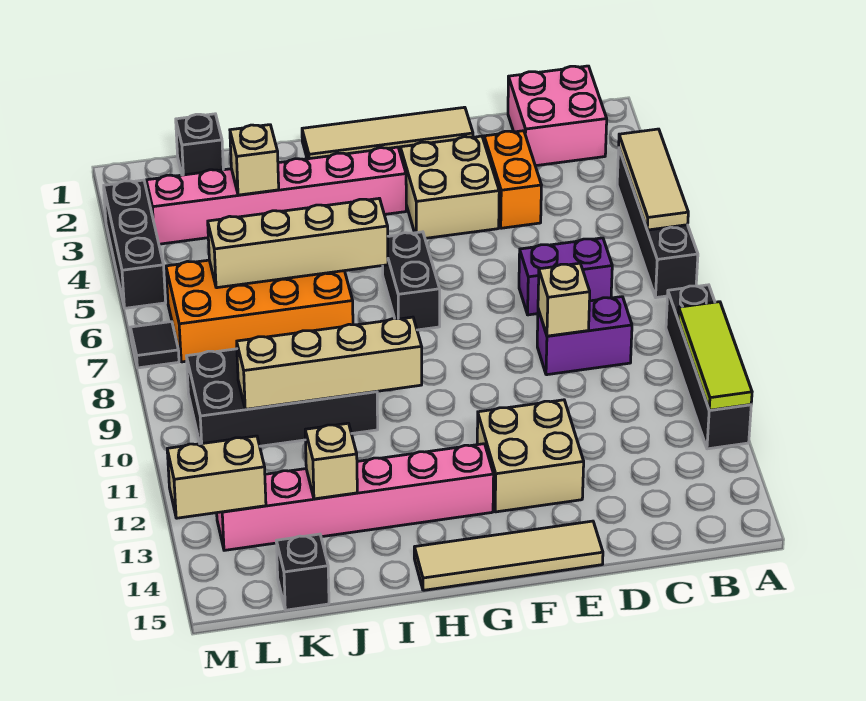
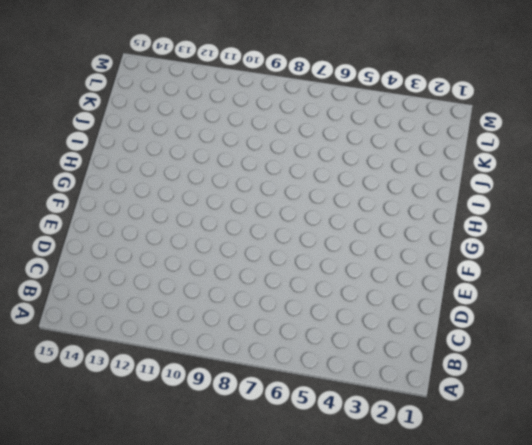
none -> black 1x4 brick [617,150,698,298]
none -> black 1x4 brick [666,285,751,449]
none -> pink 2x2 brick [508,66,607,166]

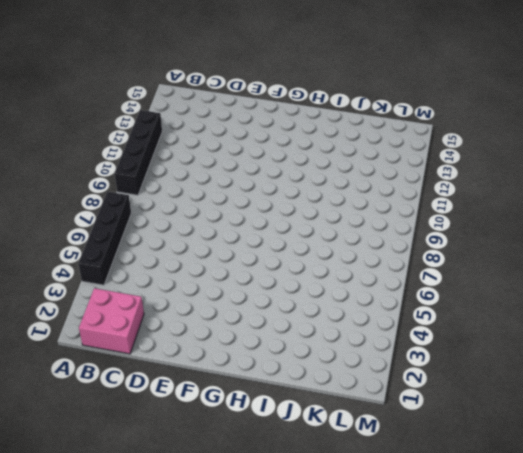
none -> purple 1x2 brick [519,238,612,315]
none -> purple 1x2 brick [537,297,632,375]
none -> orange 1x2 brick [484,131,541,228]

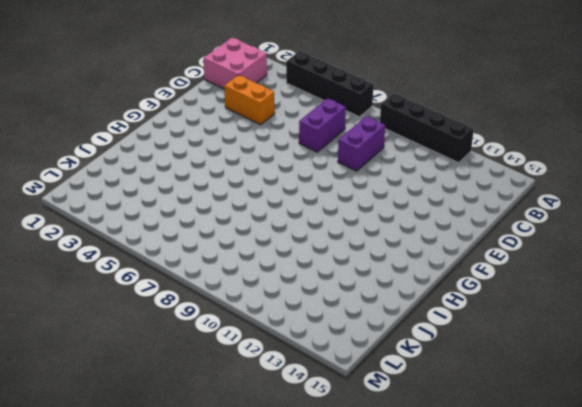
none -> tan 1x4 tile [302,107,473,159]
none -> tan 2x2 brick [400,136,499,238]
none -> tan 2x2 brick [477,400,584,512]

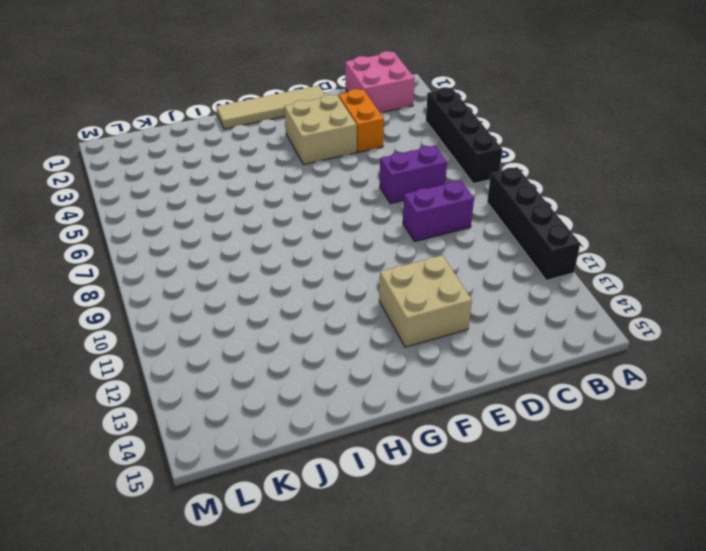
none -> tan 1x4 tile [414,521,603,590]
none -> pink 1x6 brick [146,147,406,244]
none -> black 1x2 brick [383,232,440,330]

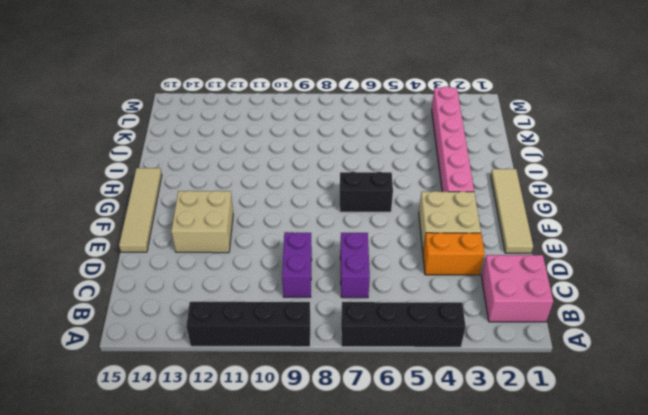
none -> pink 1x6 brick [217,444,494,550]
none -> orange 2x4 brick [166,260,353,362]
none -> black 2x4 brick [187,349,378,446]

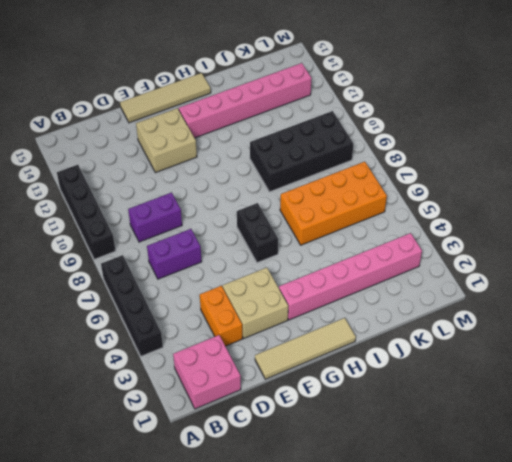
none -> black 1x1 brick [176,114,223,175]
none -> black 1x1 brick [276,534,329,610]
none -> black 1x3 brick [104,180,166,308]

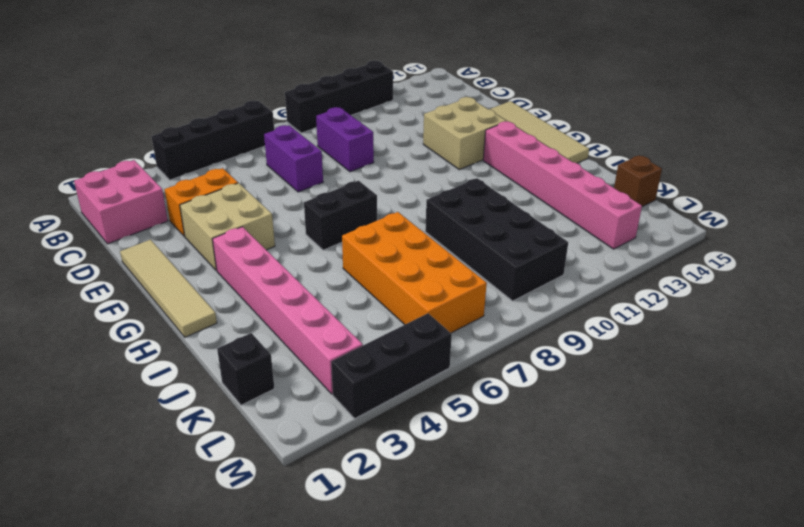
brown 1x1 brick [614,155,662,207] -> black 1x1 brick [276,534,329,610]
none -> black 1x1 tile [130,322,179,368]
none -> tan 1x3 tile [619,129,688,230]
none -> lime 1x3 tile [678,302,752,410]

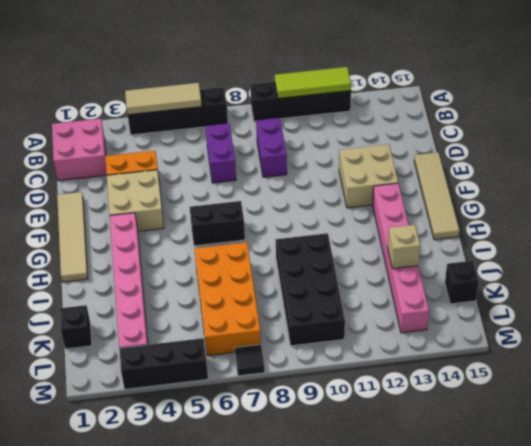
none -> tan 1x1 brick [538,263,590,336]
none -> tan 1x4 brick [208,198,388,288]
none -> tan 1x4 brick [237,317,422,409]

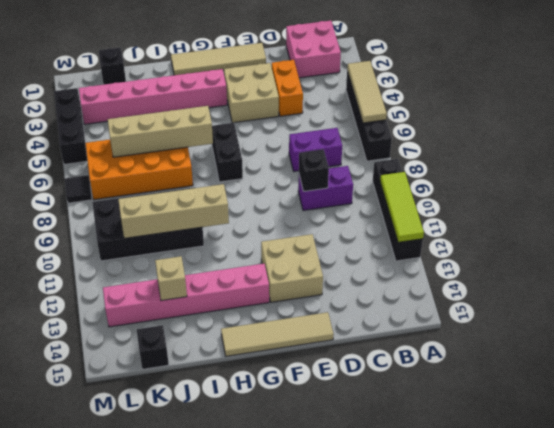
black 1x1 brick [299,149,329,191] -> tan 1x1 brick [538,263,590,336]
none -> tan 1x1 brick [230,125,279,195]
none -> tan 1x2 brick [167,436,266,518]

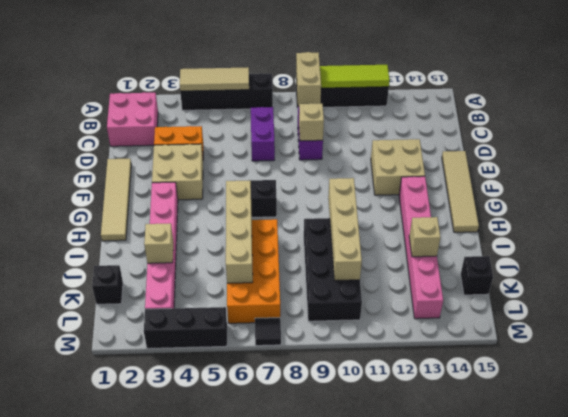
tan 1x2 brick [296,52,321,106] -> tan 1x2 brick moved to [167,436,266,518]

